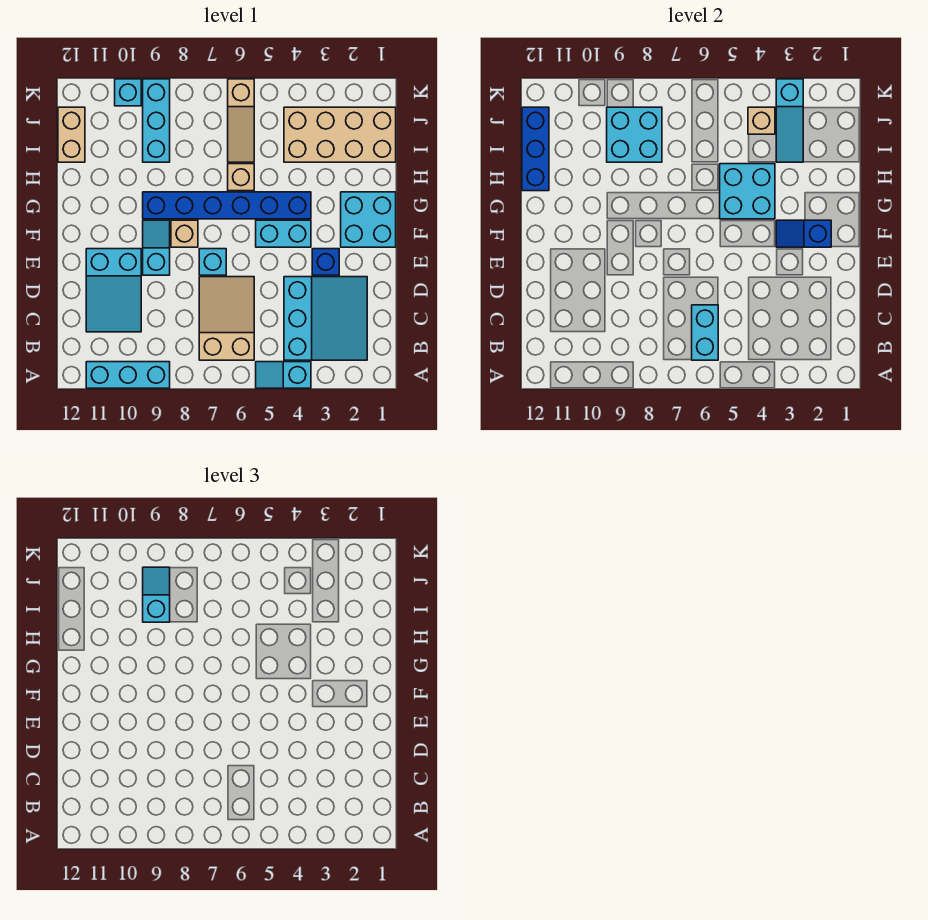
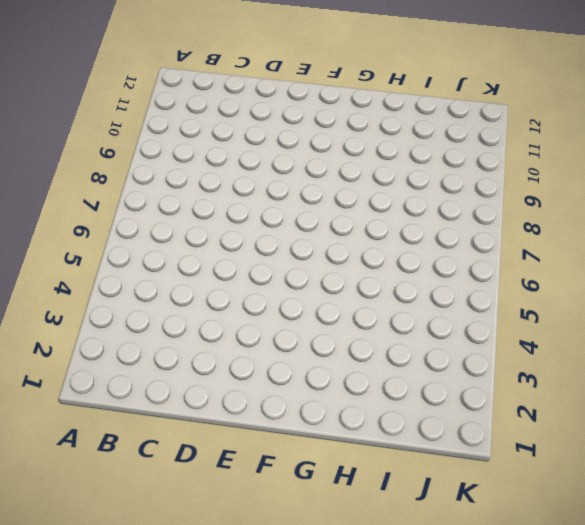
none -> cyan 1x2 slope [256,362,311,388]
none -> cyan 1x3 brick [86,362,170,388]
none -> cyan 3x3 slope [284,277,367,360]

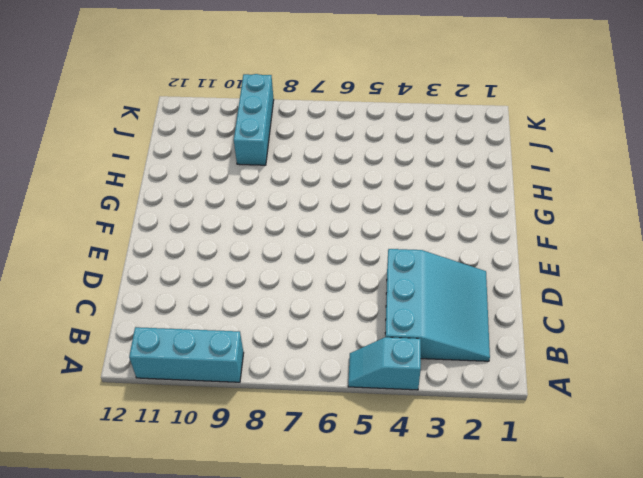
none -> tan 2x3 slope [199,277,254,360]
none -> cyan 2x3 slope [86,249,141,332]
none -> blue 1x1 brick [312,249,339,275]

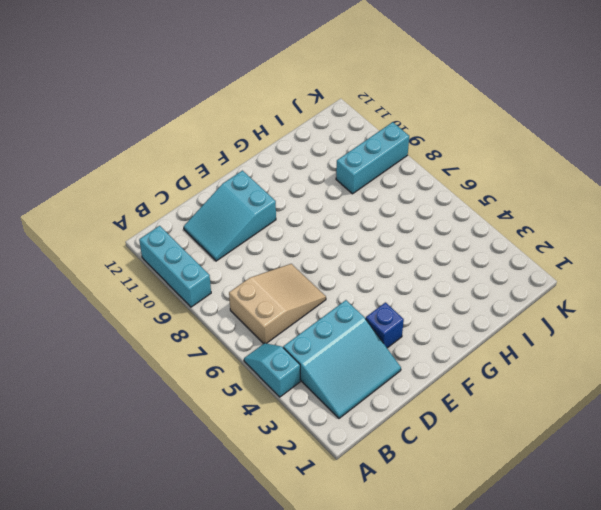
none -> cyan 1x1 brick [199,249,226,275]
none -> cyan 1x2 slope [143,220,170,275]
none -> cyan 2x2 brick [341,192,396,247]

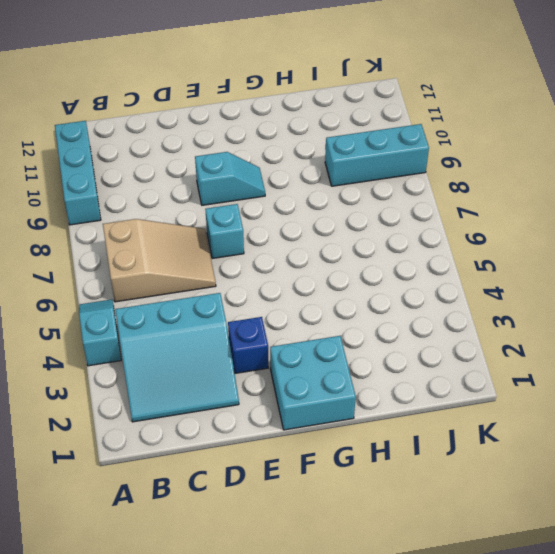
none -> cyan 2x3 slope [86,249,141,332]
none -> cyan 1x2 brick [256,220,311,247]
none -> tan 1x1 brick [171,220,198,247]

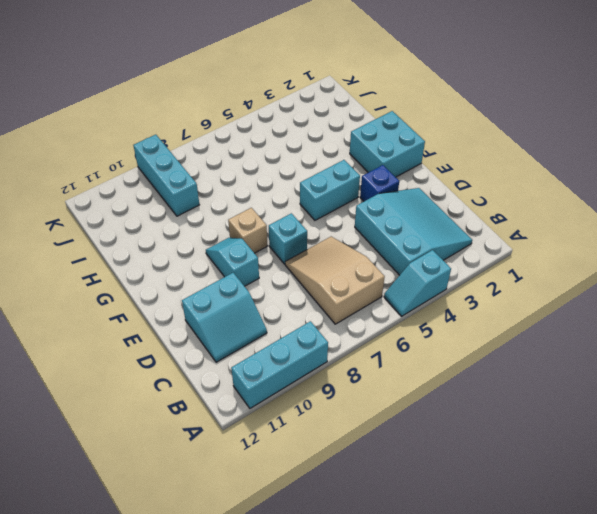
cyan 2x2 slope [182,273,267,362] -> cyan 2x3 slope [86,249,141,332]
none -> blue 1x6 brick [143,192,311,219]
none -> tan 1x1 brick [228,164,254,191]
none -> tan 2x4 brick [284,107,396,162]

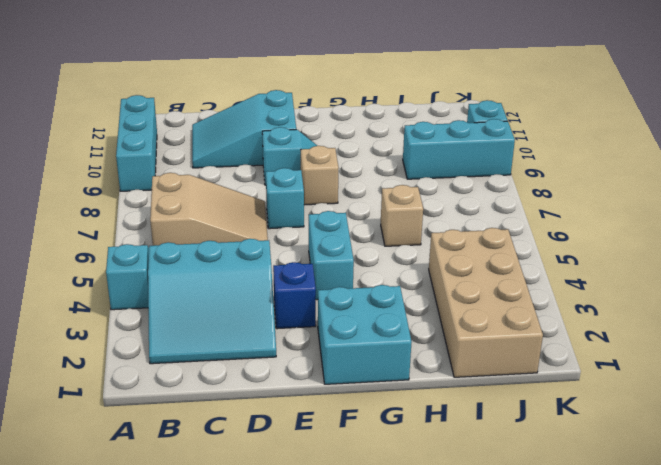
none -> blue 1x6 brick [143,192,311,219]
none -> tan 1x3 slope [228,79,254,162]
none -> tan 1x2 brick [58,107,85,162]

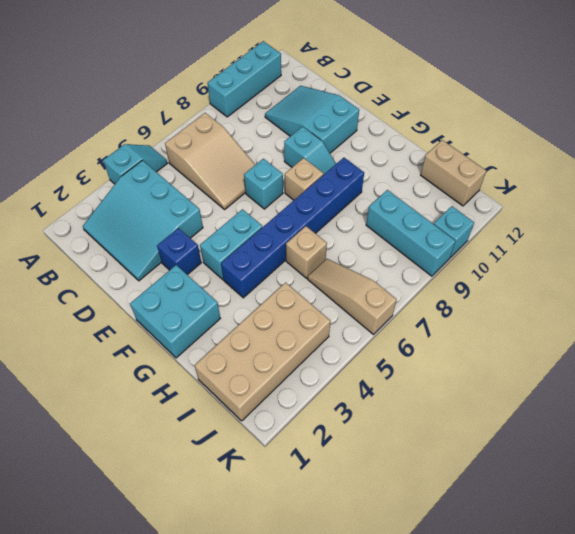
none -> cyan 1x2 brick [692,305,718,360]
none -> blue 1x2 slope [776,220,831,247]
none -> cyan 2x2 brick [720,164,775,219]

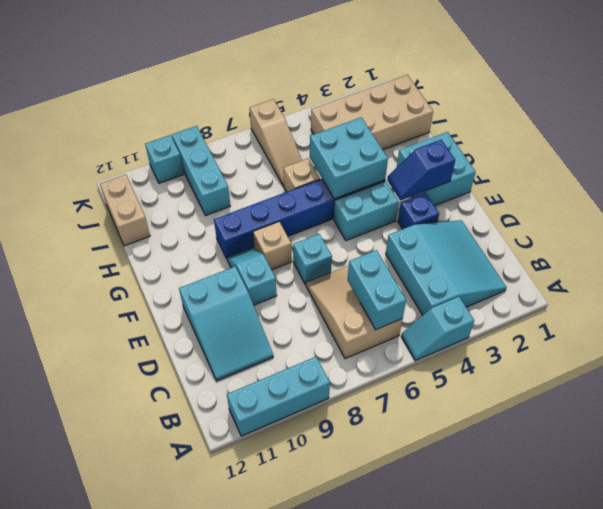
none -> blue 1x3 brick [522,107,549,191]
none -> cyan 1x3 slope [776,79,803,162]
none -> cyan 2x2 brick [607,107,662,162]

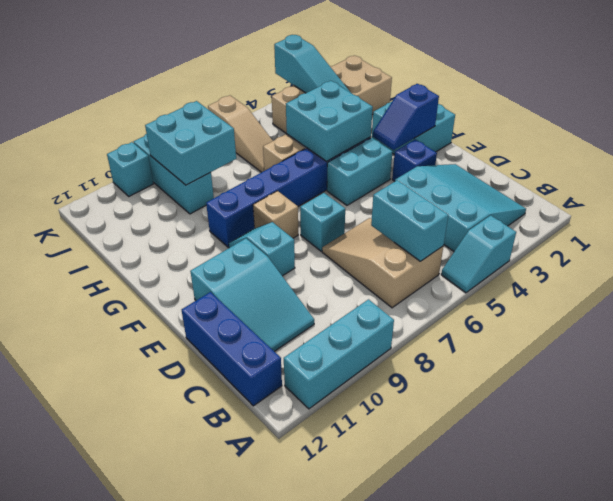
blue 1x3 brick [182,292,282,406] -> blue 1x3 brick moved to [522,107,549,191]
none -> tan 1x2 brick [58,107,85,162]
none -> tan 1x1 brick [748,107,775,134]
none -> cyan 1x2 slope [143,567,170,622]

